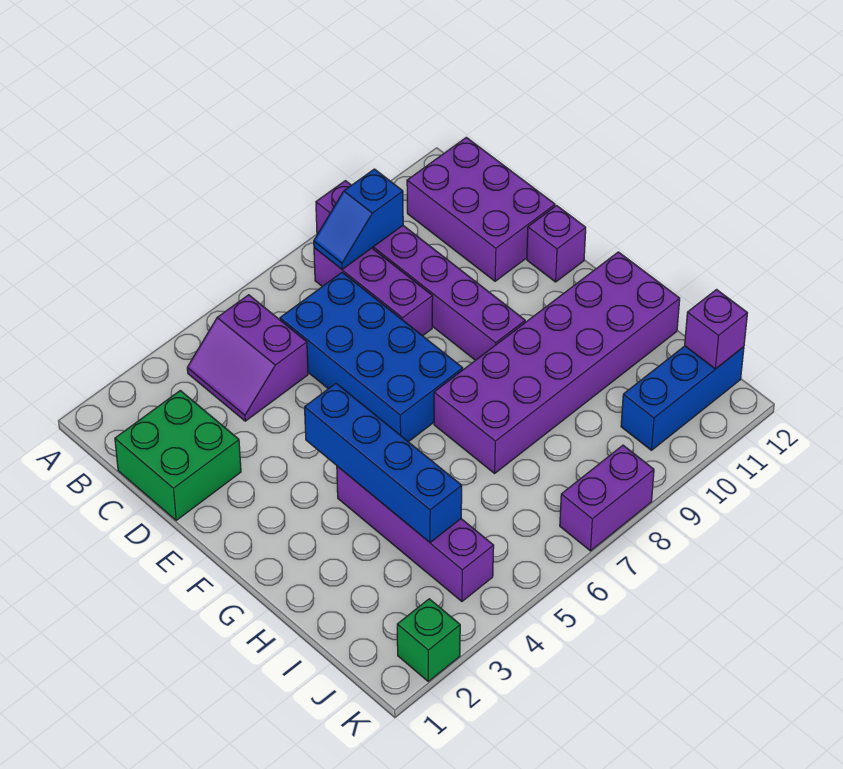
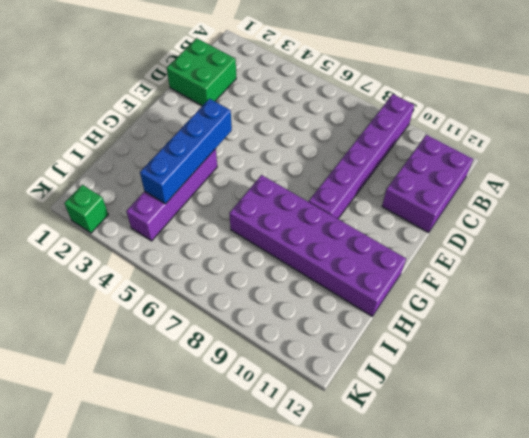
none -> purple 2x2 slope [187,295,308,421]
none -> purple 1x3 brick [314,248,433,336]
none -> blue 2x4 brick [280,272,463,442]

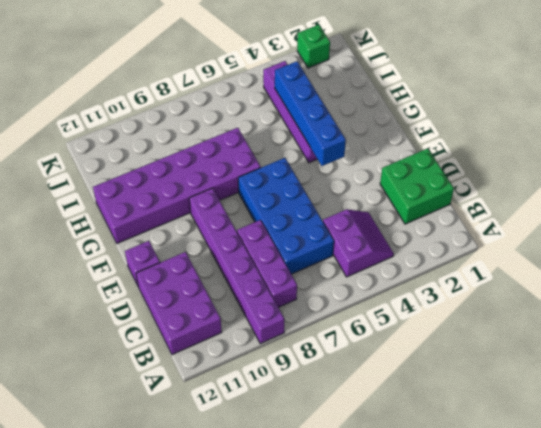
none -> blue 1x3 brick [621,346,744,450]
none -> purple 1x2 brick [560,445,654,551]
none -> blue 1x2 slope [314,169,403,269]

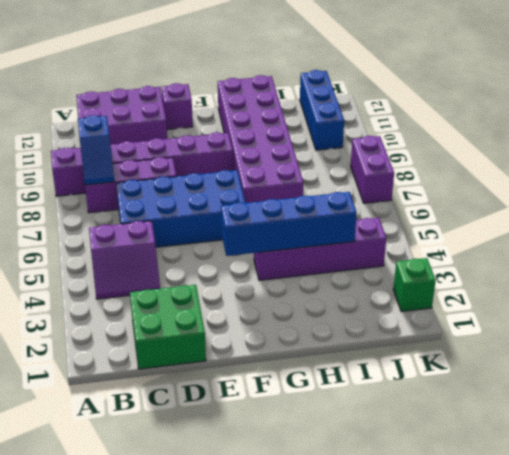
none -> purple 1x1 brick [685,290,747,369]

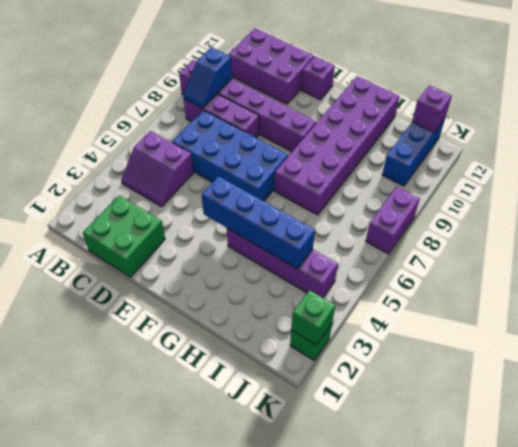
green 1x1 brick [291,290,335,345] -> none

